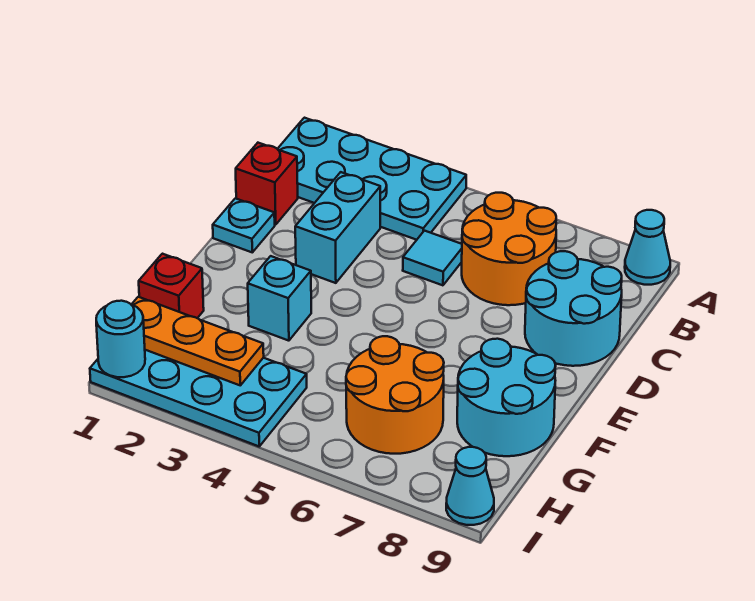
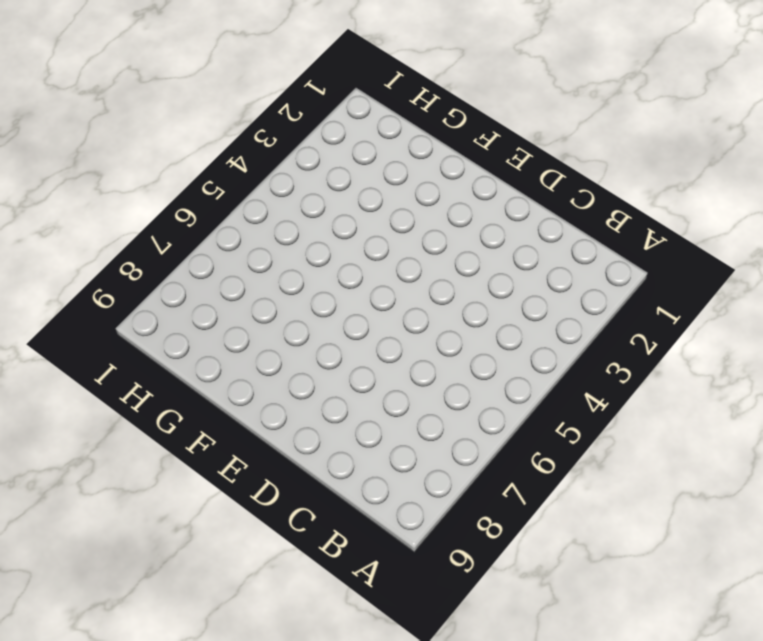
none -> cyan 2x4 plate [278,118,466,240]
none -> cyan 1x1 cone [625,210,670,285]
none -> orange 2x2 round brick [462,193,556,305]

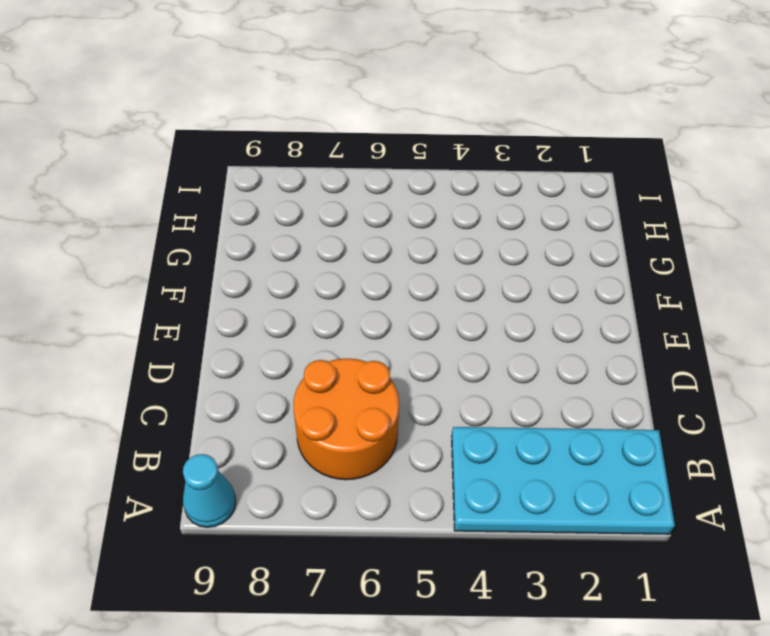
none -> red 1x1 brick [236,143,298,225]
none -> cyan 1x2 brick [295,172,380,283]
none -> cyan 1x1 tile [403,231,462,285]

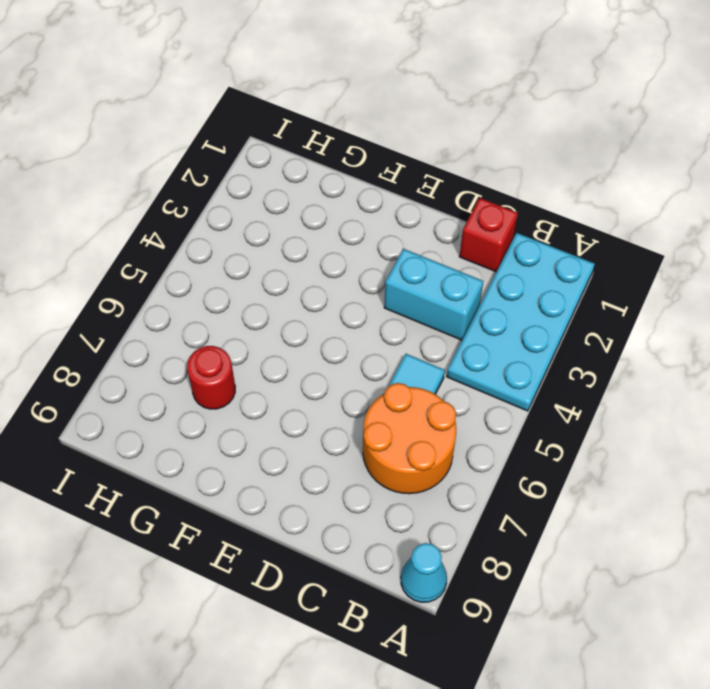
red 1x1 round brick [187,346,235,409] -> orange 2x2 round brick [346,336,444,454]
none -> cyan 2x2 round brick [525,251,622,366]
none -> cyan 1x1 plate [213,198,275,252]
none -> cyan 1x1 brick [248,256,311,341]

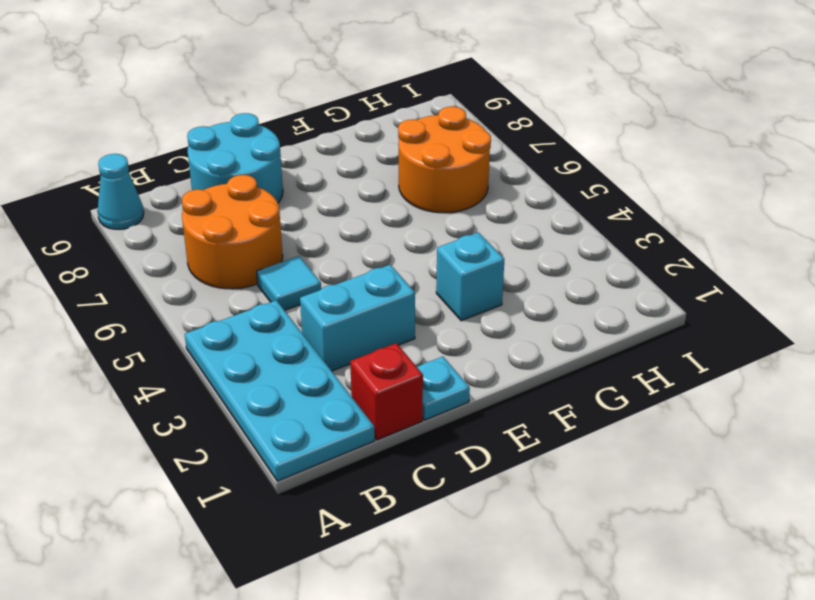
none -> cyan 2x2 round brick [457,339,556,456]
none -> red 1x1 brick [139,254,204,318]
none -> cyan 2x4 plate [90,350,307,446]

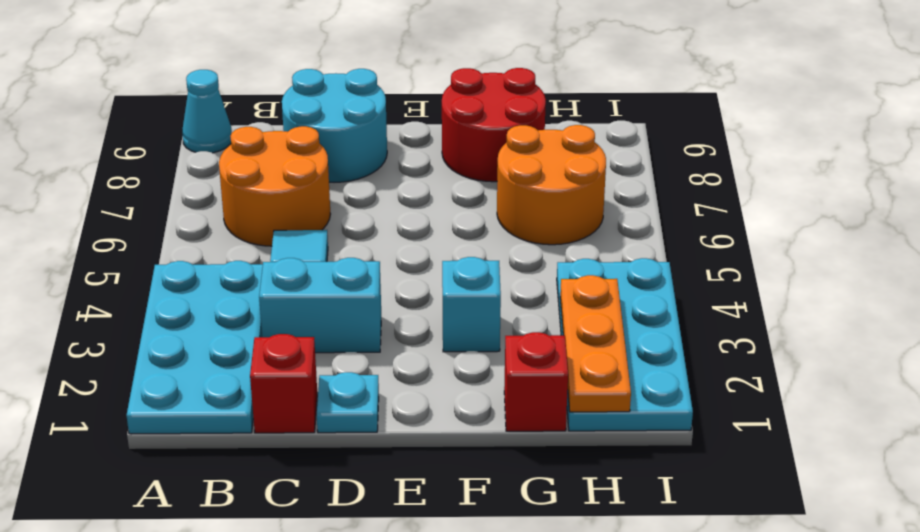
red 2x2 round brick [442,68,546,182] -> cyan 2x2 round brick [457,339,556,456]
none -> cyan 1x1 cone [446,447,494,525]
none -> cyan 1x1 round brick [96,301,145,377]

